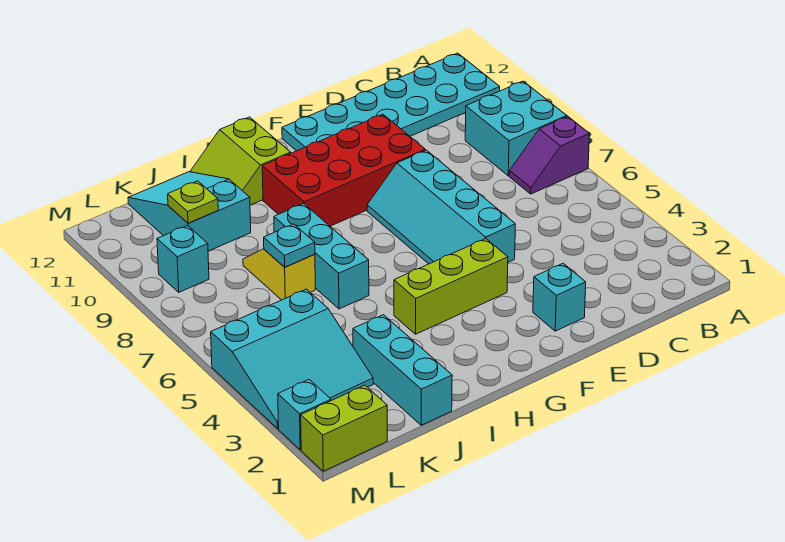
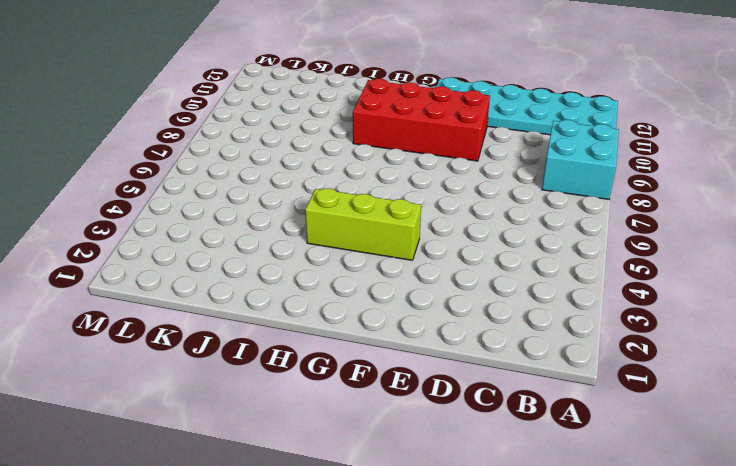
none -> purple 1x2 slope [509,117,589,194]
none -> cyan 1x1 brick [533,263,586,331]
none -> cyan 2x4 slope [367,150,515,264]

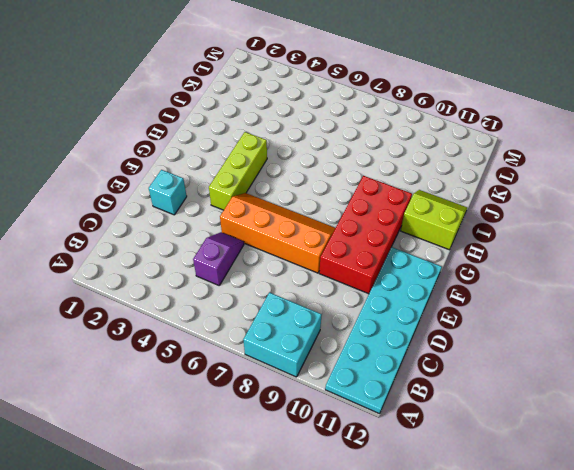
purple 1x2 slope [193,232,244,285] -> purple 1x2 slope moved to [509,117,589,194]
orange 2x4 slope [220,193,335,273] -> cyan 2x4 slope [367,150,515,264]
none -> cyan 1x3 brick [274,204,369,309]
none -> cyan 1x3 brick [353,315,452,425]
none -> yellow 1x2 slope [243,249,315,300]

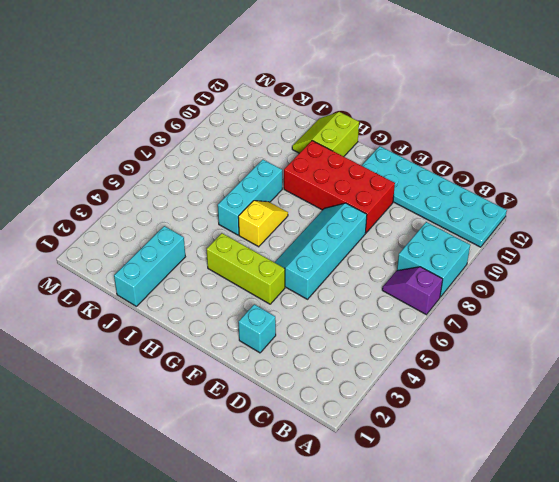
yellow 1x2 slope [238,201,288,247] -> yellow 1x2 slope moved to [243,249,315,300]
none -> cyan 2x3 slope [128,172,251,251]
none -> cyan 3x3 slope [211,289,373,429]
none -> lime 1x2 brick [301,385,387,471]

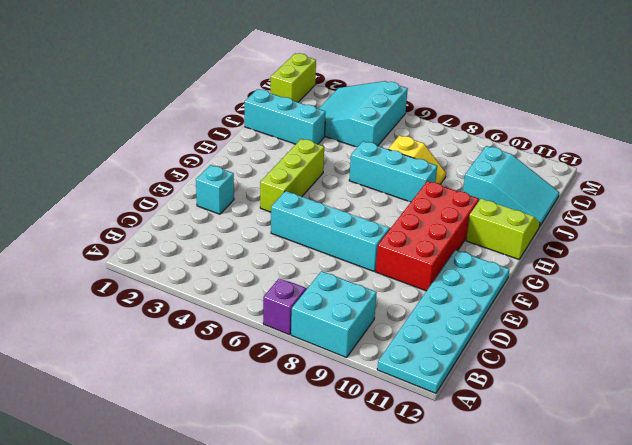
none -> cyan 1x1 brick [157,226,209,292]
none -> cyan 1x1 brick [278,380,331,450]
none -> cyan 1x1 plate [264,224,315,267]

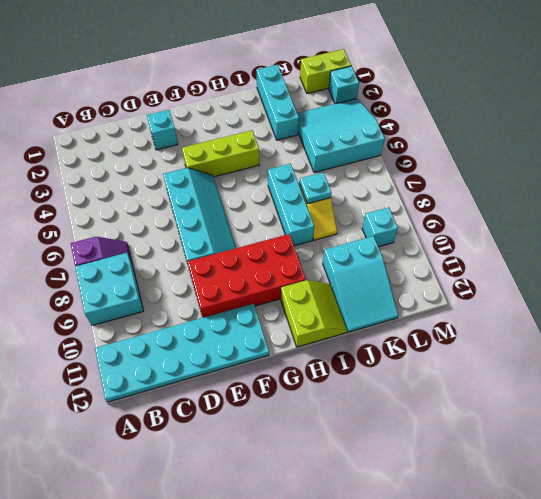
none -> lime 1x1 plate [168,181,218,223]

